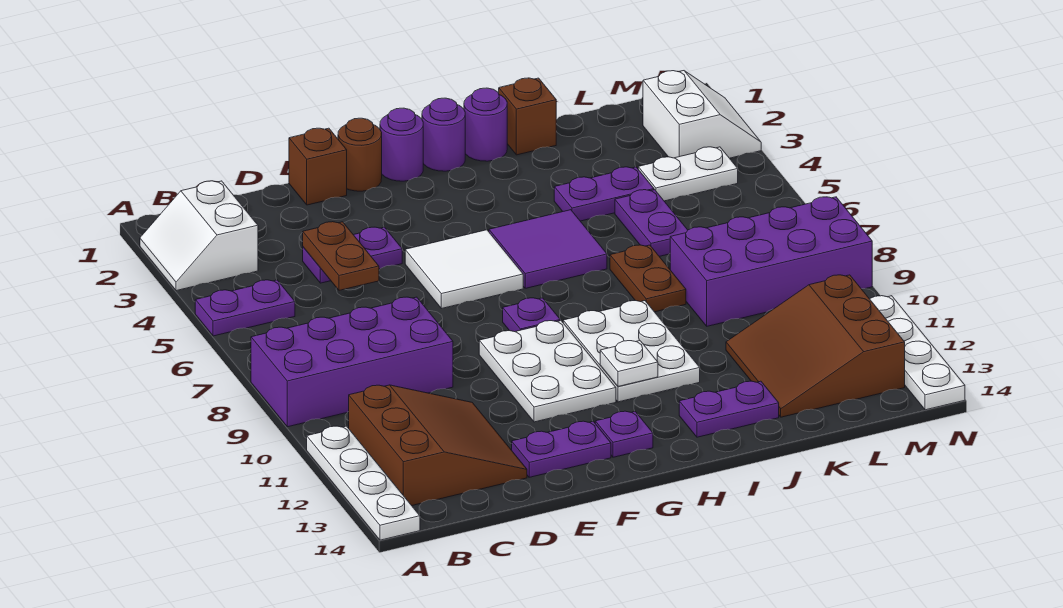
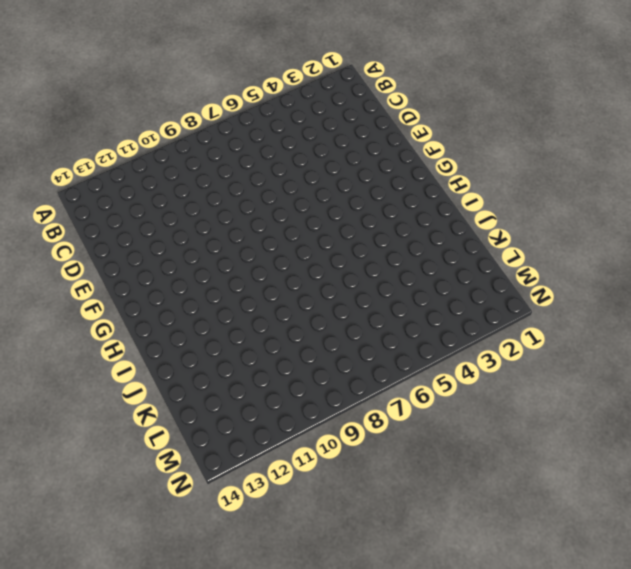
none -> white 2x2 slope [140,181,258,291]
none -> purple 1x2 plate [195,280,295,336]
none -> purple 2x4 brick [251,297,453,427]
none -> white 1x4 plate [307,426,420,540]

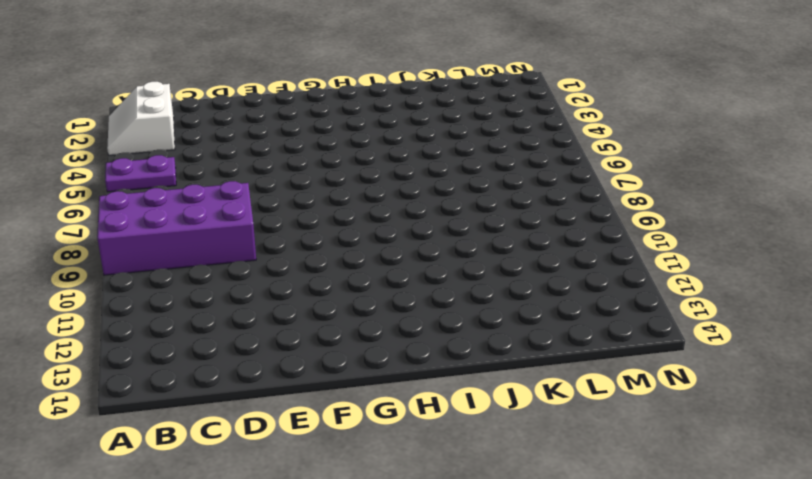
none -> white 1x4 plate [307,426,420,540]
none -> brown 3x3 slope [349,385,527,506]
none -> purple 1x2 plate [303,227,402,283]
none -> brown 1x1 brick [289,128,347,205]

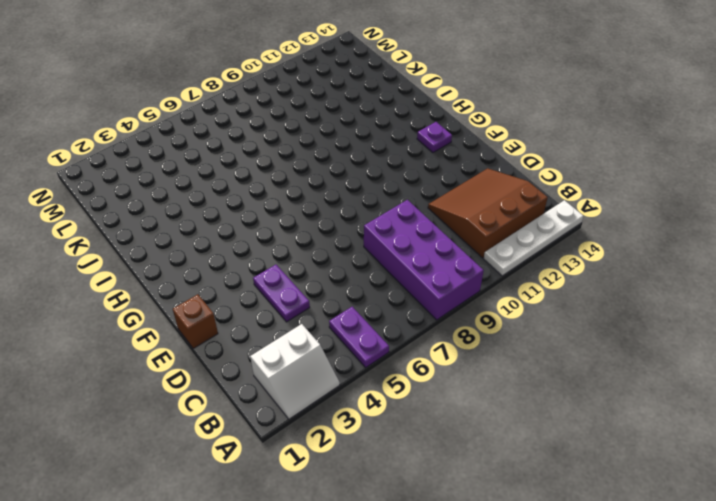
none -> purple 1x2 plate [512,421,611,477]
none -> brown 1x1 round brick [338,118,382,191]
none -> white 2x2 tile [405,230,523,309]
none -> white 2x3 plate [479,320,616,422]

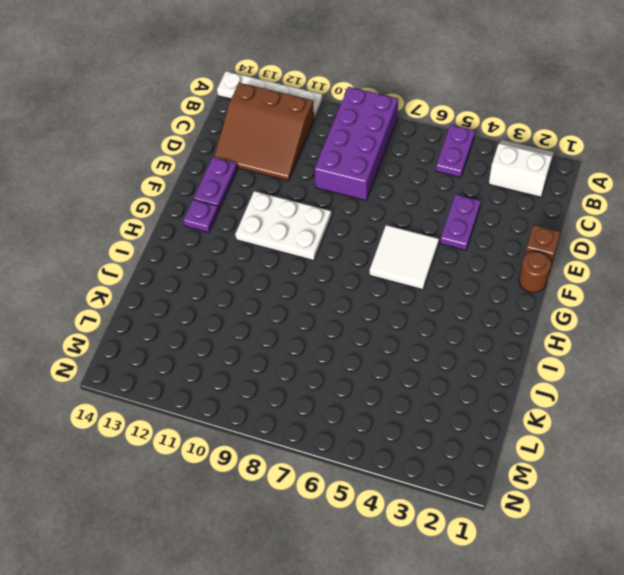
none -> purple 1x1 round brick [380,108,423,181]
none -> purple 1x1 plate [503,298,560,332]
none -> purple 1x1 round brick [422,98,465,171]
none -> purple 2x2 tile [489,210,607,288]

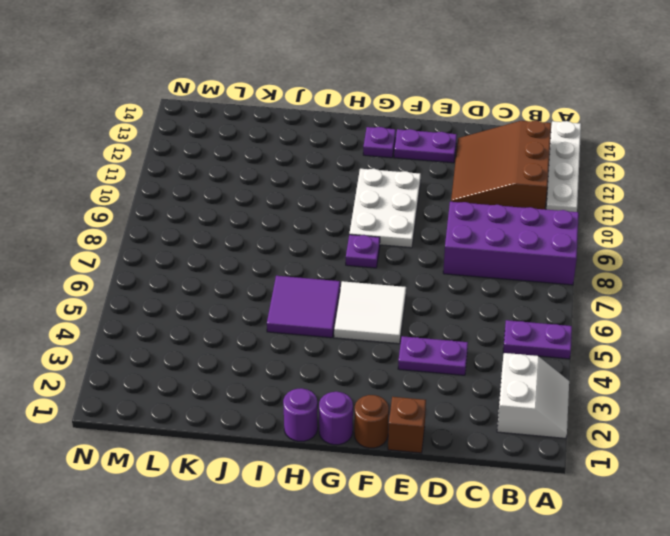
none -> white 2x3 plate [563,301,700,402]
none -> purple 1x1 round brick [464,88,507,161]
none -> purple 1x2 plate [679,381,779,437]
none -> brown 1x1 brick [499,78,556,155]

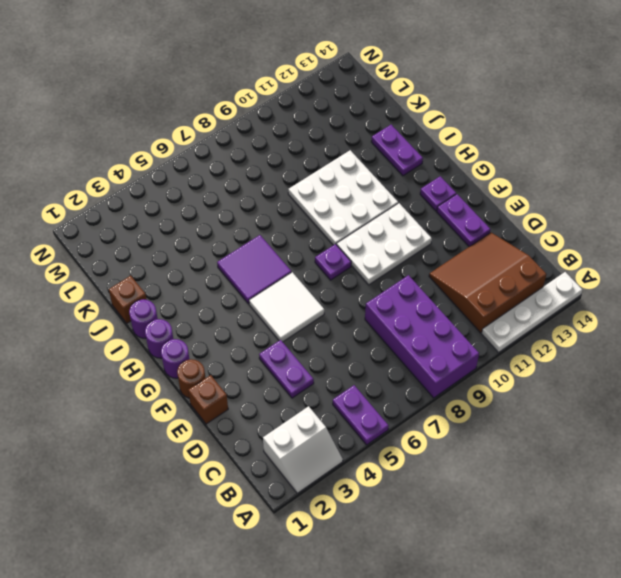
white 3x3 plate [288,150,398,245] -> white 2x3 plate [563,301,700,402]
none -> purple 1x2 plate [554,167,654,221]
none -> brown 1x2 plate [610,245,686,312]
none -> purple 1x2 plate [615,190,688,256]
none -> purple 2x4 brick [670,197,872,326]

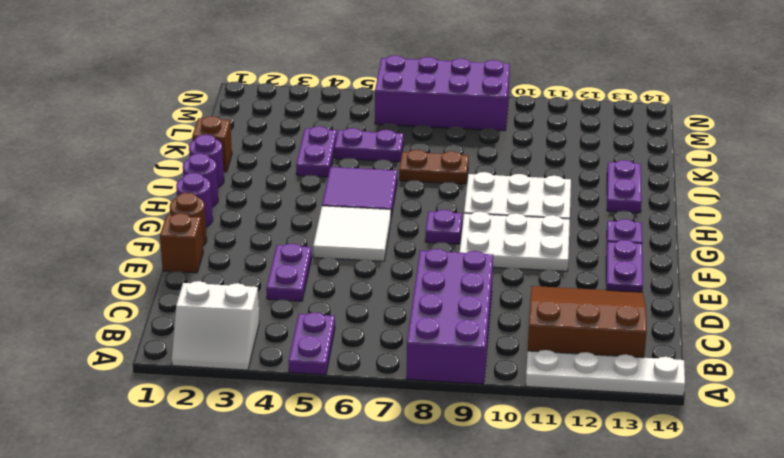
purple 2x4 brick [375,55,510,131] -> purple 2x4 brick turned to [670,197,872,326]
none -> brown 3x3 slope [726,275,905,417]
none -> white 1x2 plate [638,147,738,201]
none -> white 2x2 slope [643,71,761,158]
none -> white 1x4 plate [870,296,965,410]

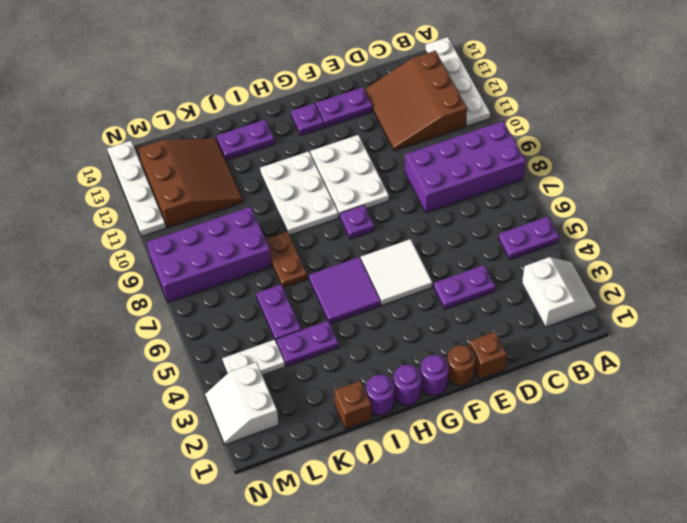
none -> brown 1x2 plate [303,222,379,290]
none -> white 1x1 plate [600,341,658,386]

